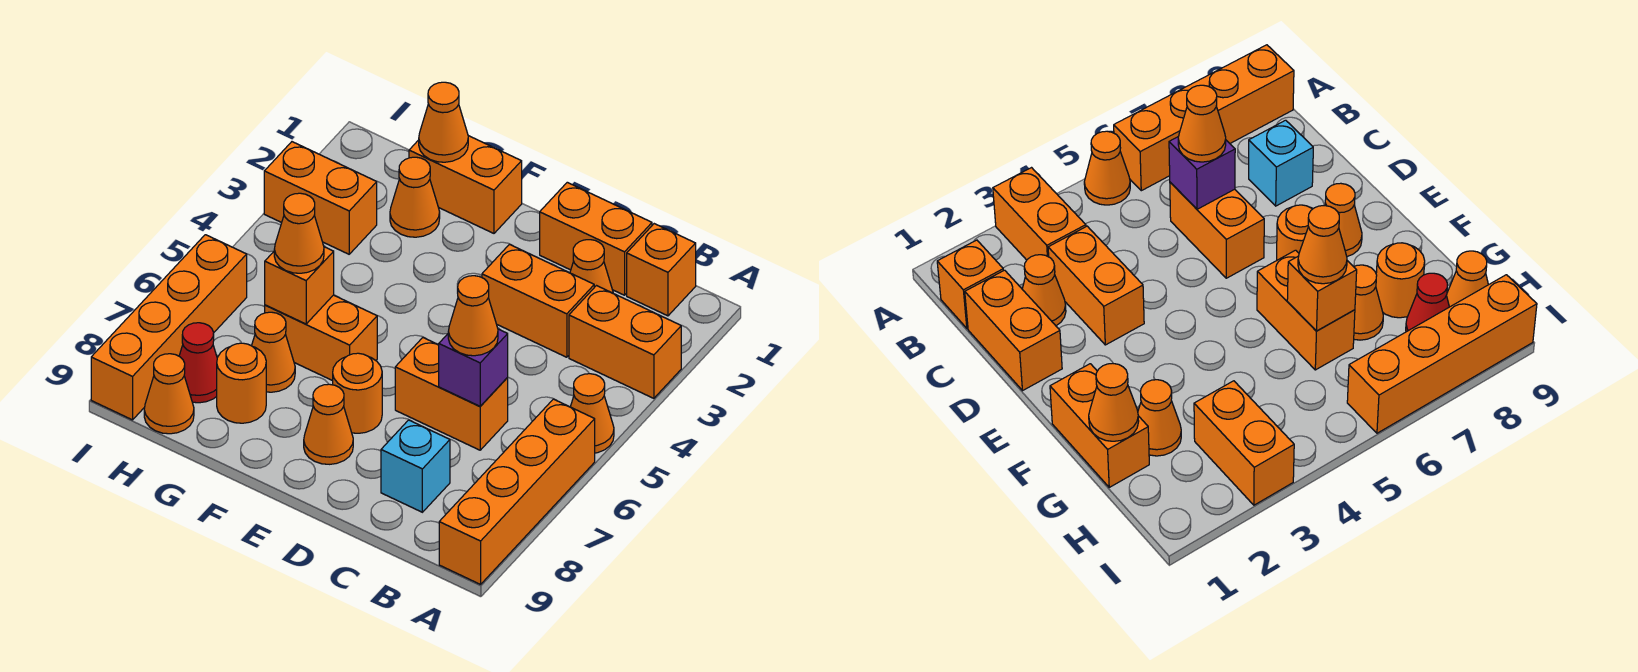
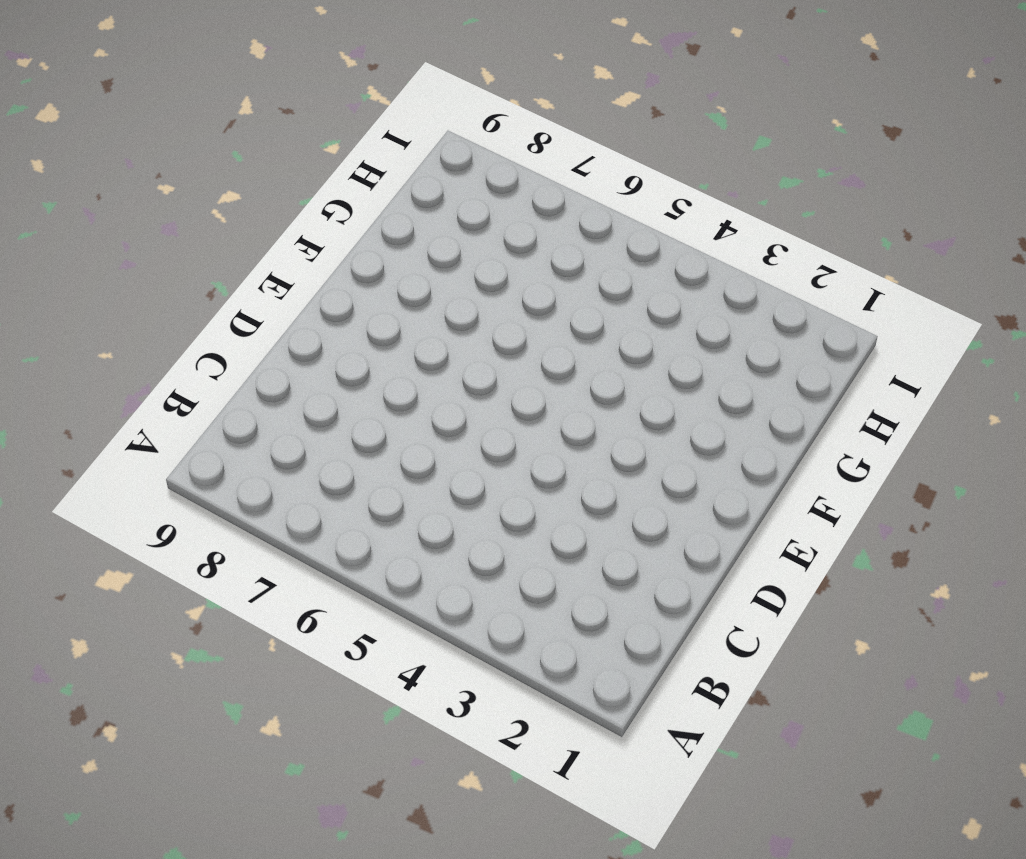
none -> orange 1x2 brick [569,286,681,398]
none -> orange 1x1 cone [571,374,614,453]
none -> orange 1x4 brick [439,399,595,584]

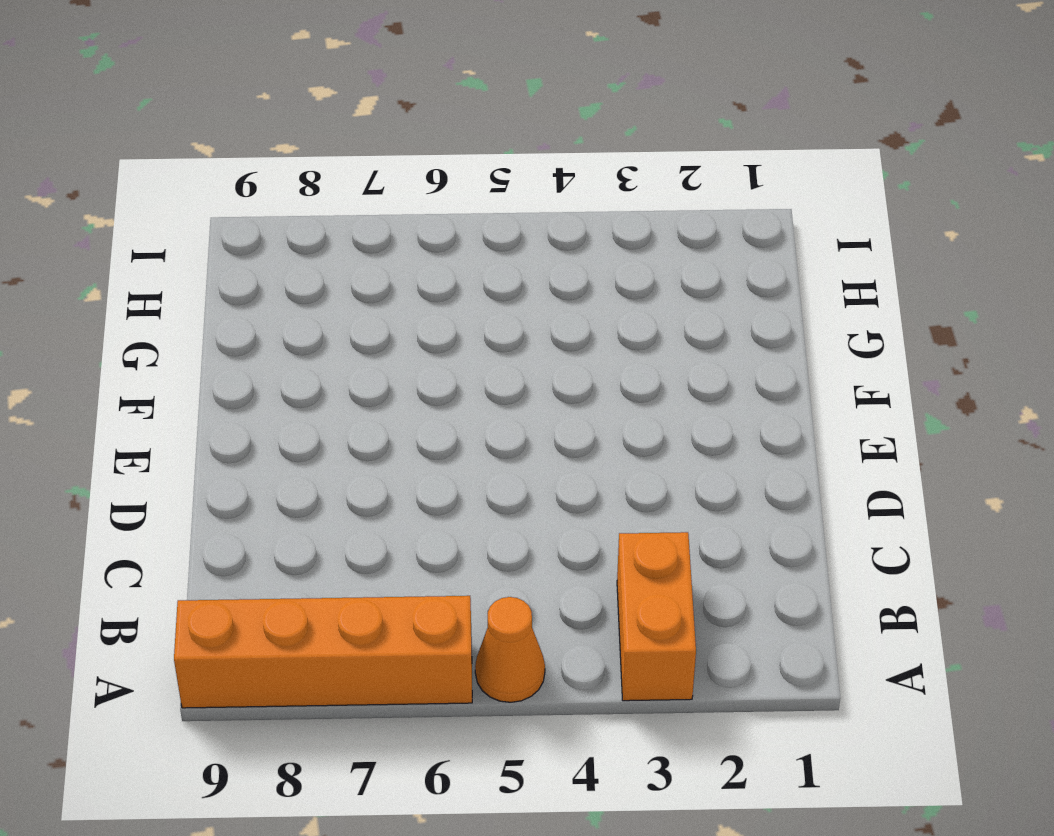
none -> orange 1x1 brick [627,224,696,316]
none -> orange 1x2 brick [540,182,652,295]
none -> orange 1x1 cone [570,240,613,293]

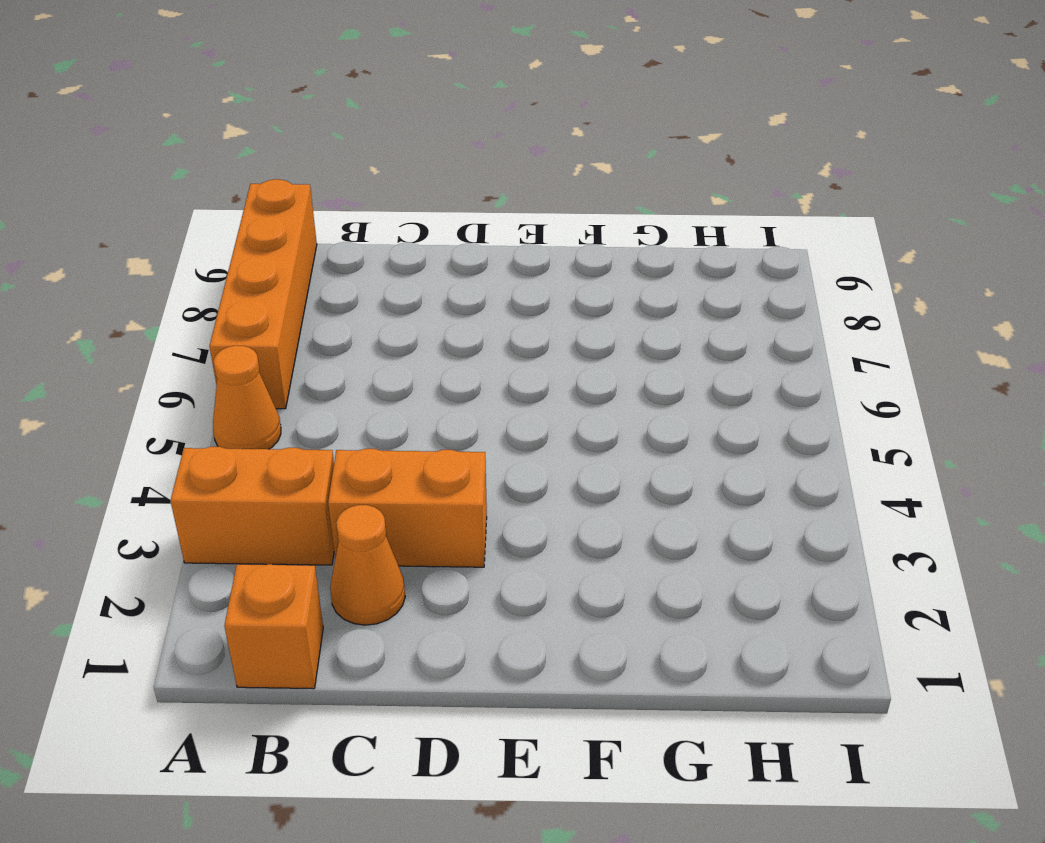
none -> orange 1x2 brick [540,182,652,295]
none -> orange 1x2 brick [395,337,508,450]
none -> cyan 1x1 brick [381,420,450,512]

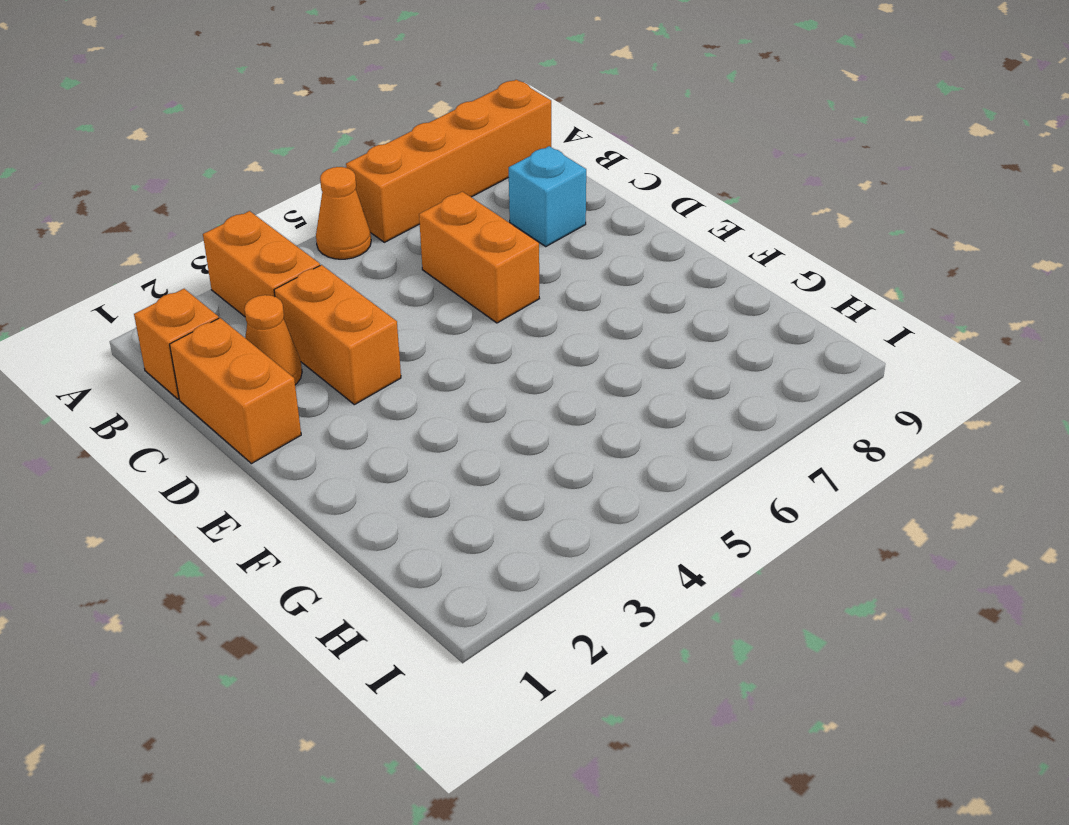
none -> orange 1x1 round brick [333,353,382,433]
none -> orange 1x1 cone [304,384,353,464]
none -> orange 1x2 brick [409,136,522,233]

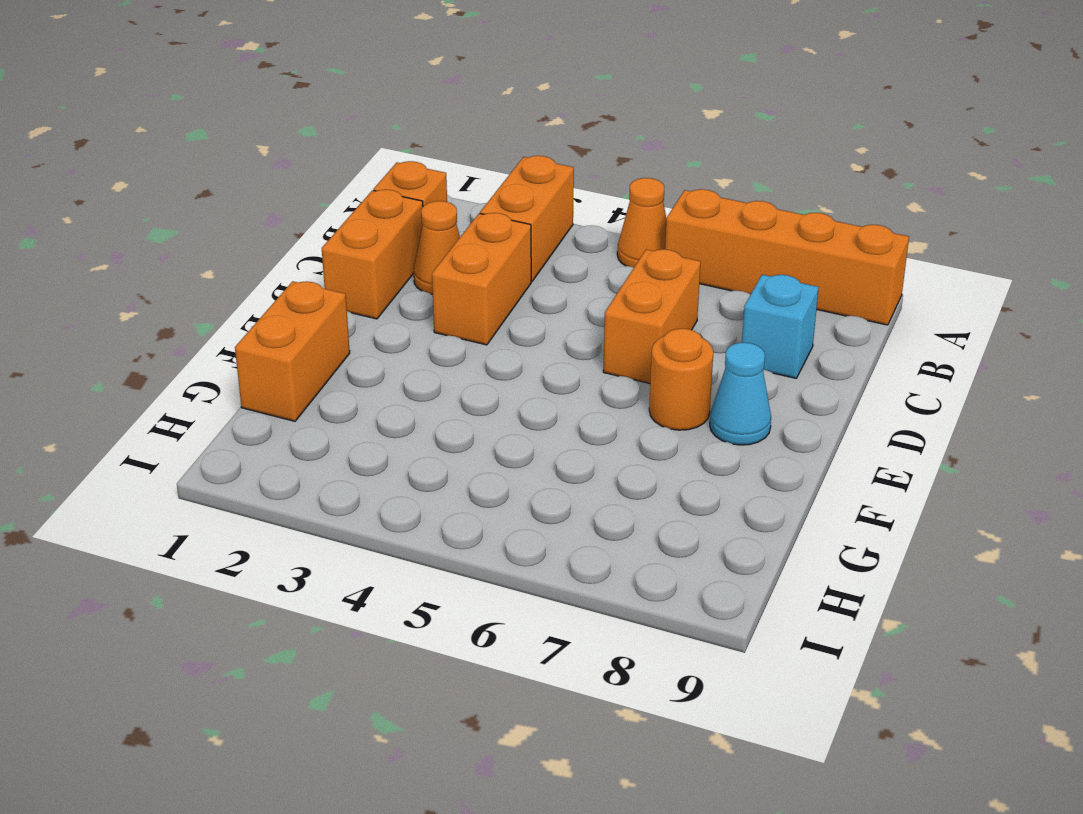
cyan 1x1 cone [710,342,771,445] -> orange 1x1 cone [304,384,353,464]
none -> orange 1x2 brick [265,295,377,381]
none -> orange 1x1 cone [390,157,440,237]
none -> orange 1x1 cone [252,312,295,392]

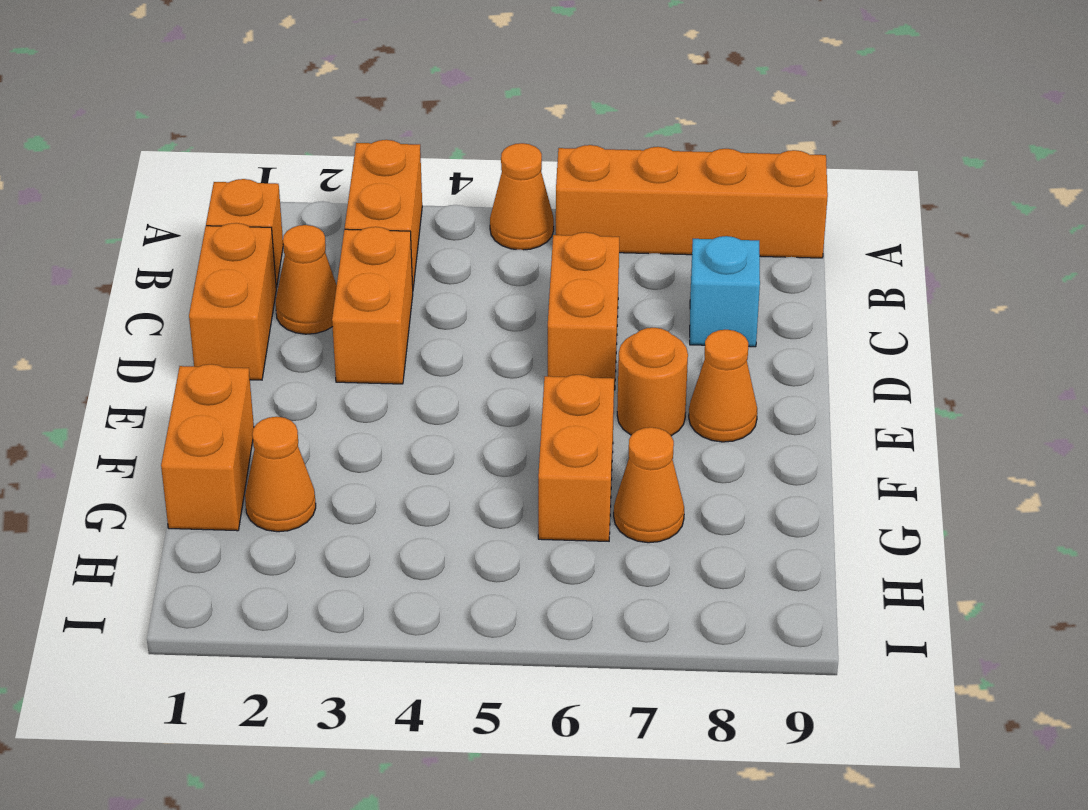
none -> orange 1x1 round brick [217,343,266,423]
none -> orange 1x2 brick [264,142,377,254]
none -> red 1x1 cone [179,323,217,403]

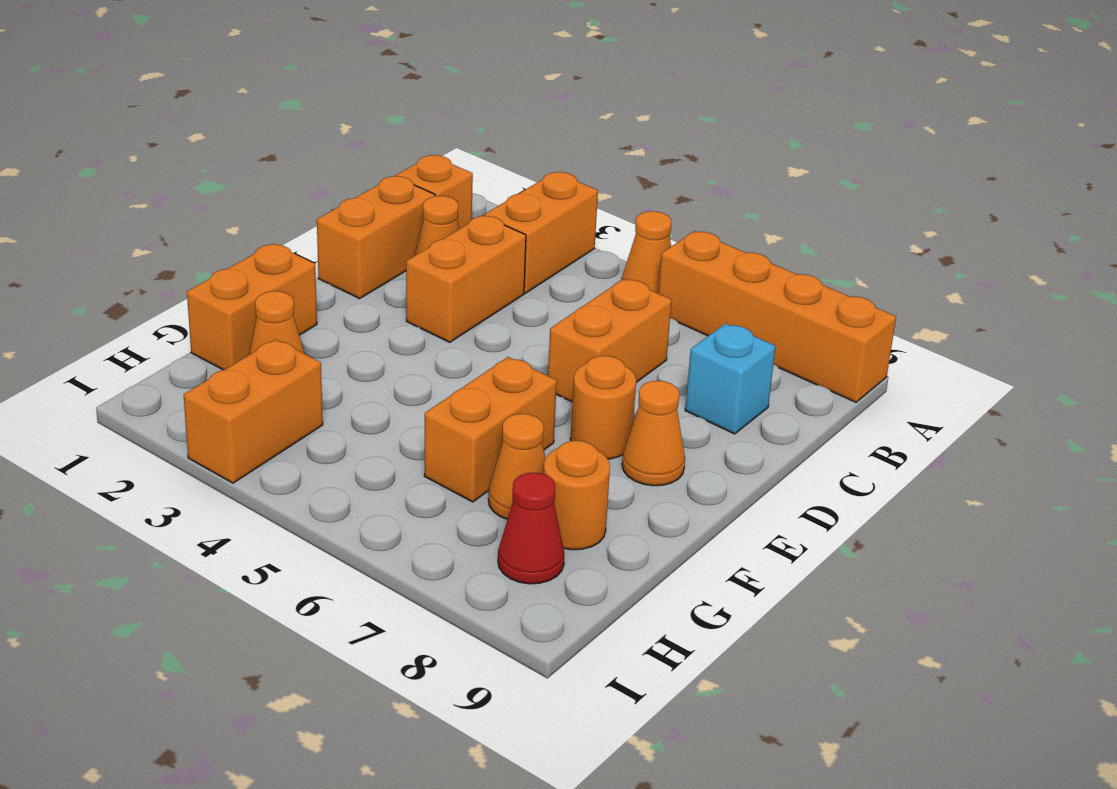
none -> orange 1x1 cone [144,354,194,434]
none -> orange 1x4 brick [91,235,247,420]
none -> purple 1x1 brick [439,329,508,406]

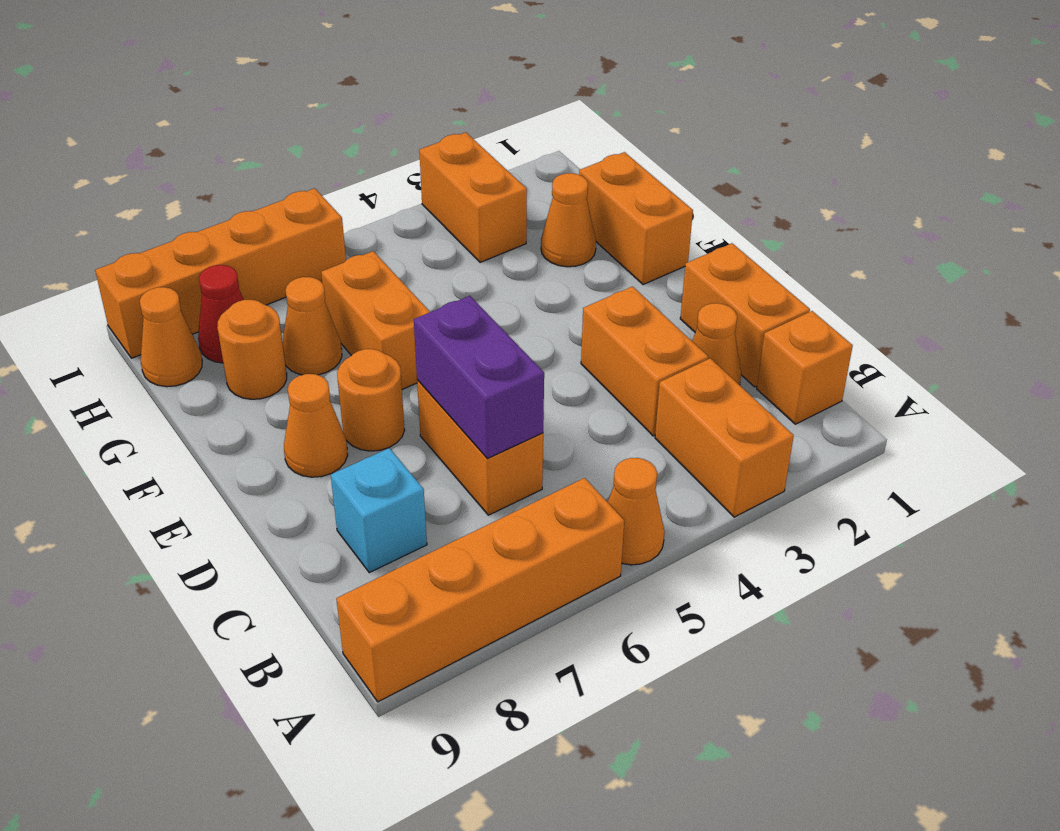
purple 1x2 brick [414,296,544,459] -> purple 1x1 brick [439,329,508,406]
none -> orange 1x1 cone [419,82,468,162]
none -> orange 1x1 brick [265,247,334,324]
none -> orange 1x1 cone [448,276,498,356]

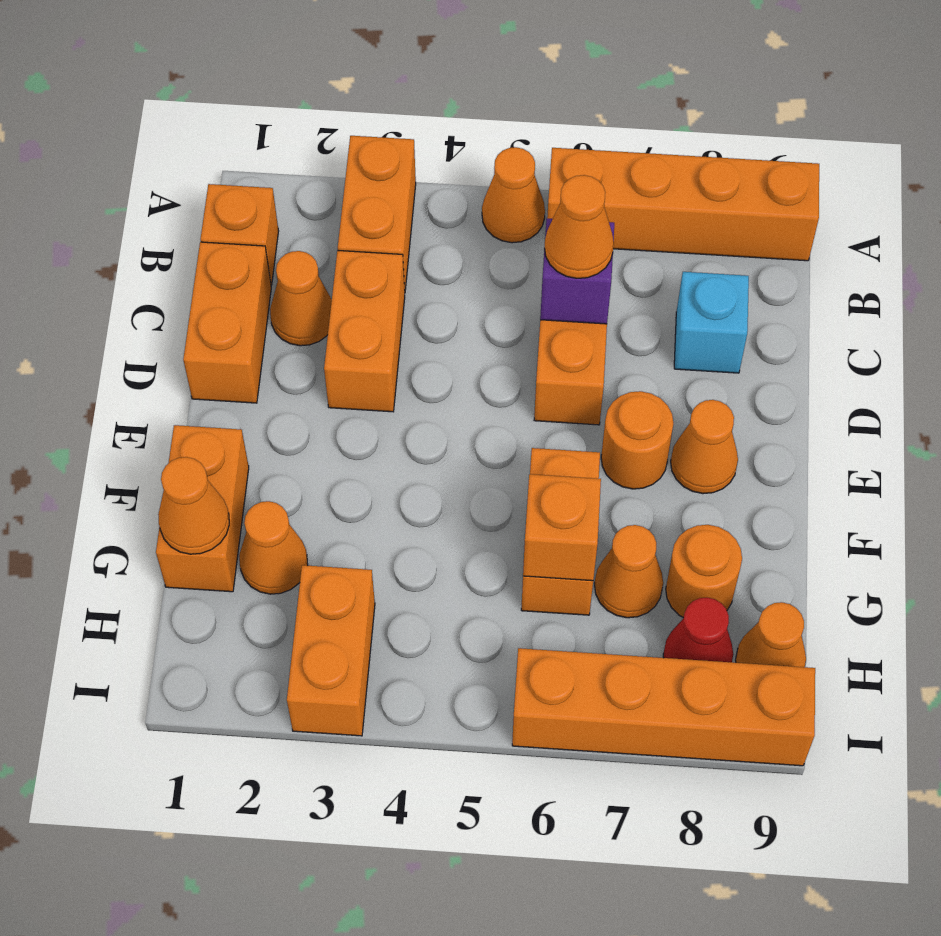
none -> orange 1x1 cone [274,193,324,273]

